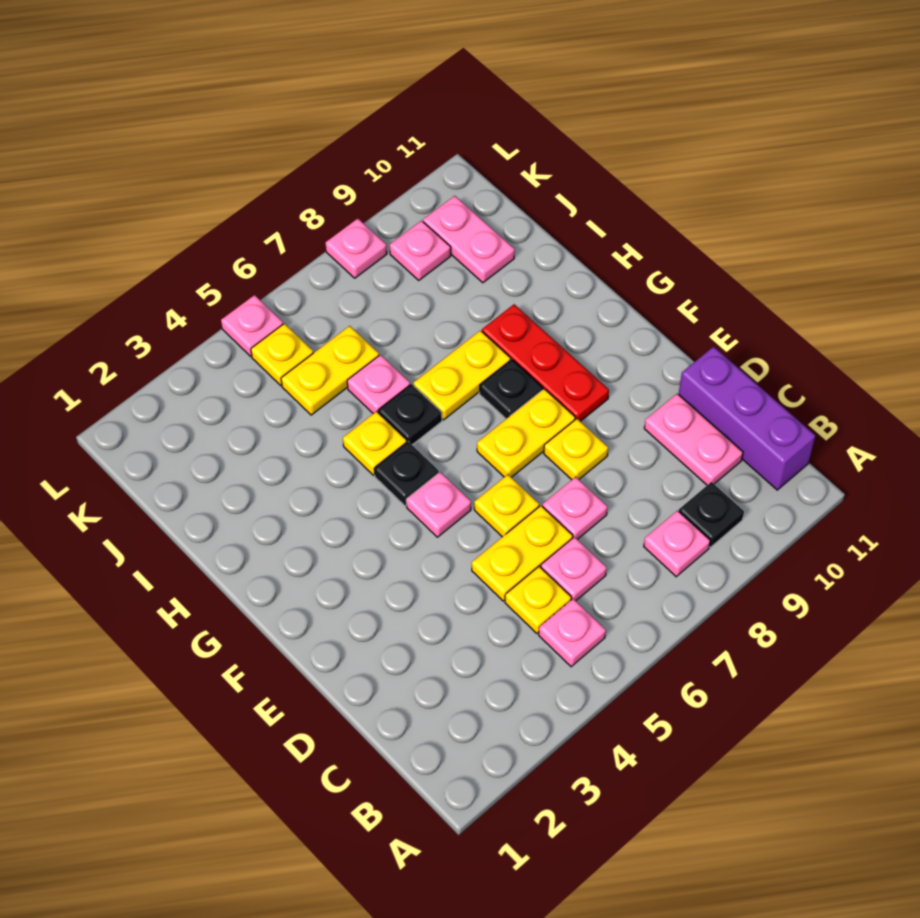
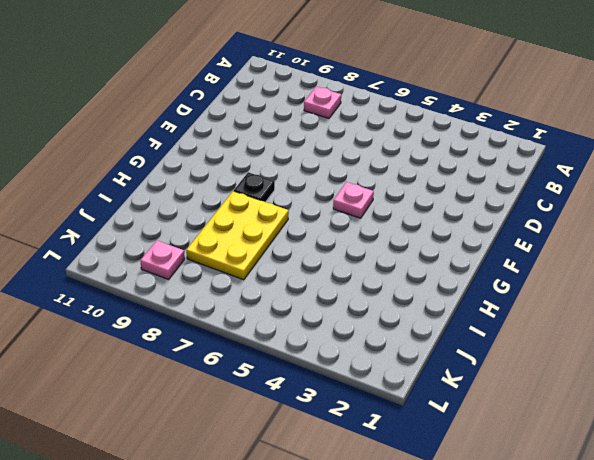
yellow 2x3 plate [186,191,289,280] -> yellow 1x2 plate [413,331,511,420]
none -> pink 1x1 plate [539,599,606,667]
none -> black 1x1 plate [679,482,744,547]
none -> purple 1x3 brick [679,347,815,490]

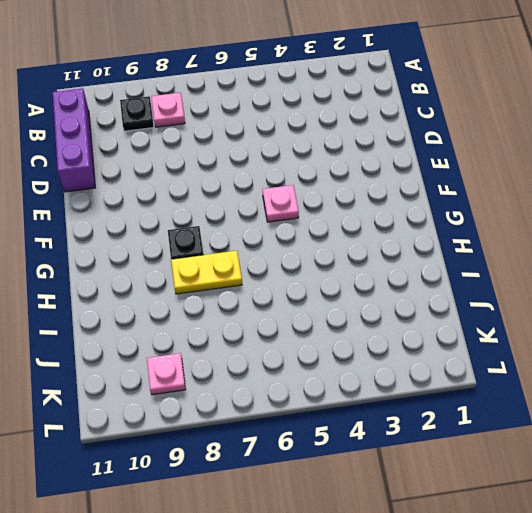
none -> pink 1x1 plate [539,599,606,667]
none -> yellow 1x1 plate [505,566,571,633]
none -> pink 1x1 plate [541,537,607,601]

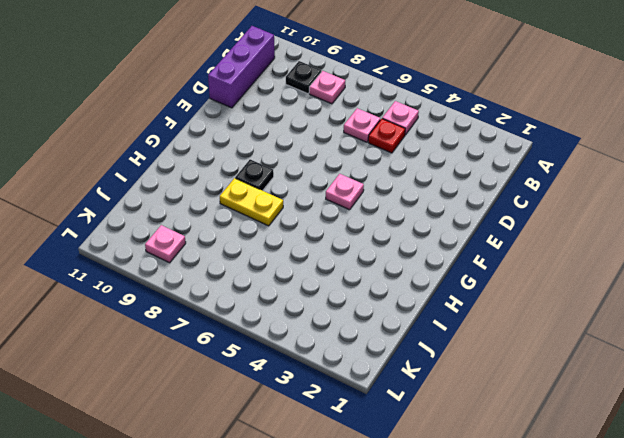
red 1x1 plate [368,119,405,153] -> yellow 1x1 plate [505,566,571,633]
none -> pink 1x2 plate [644,394,743,485]
none -> yellow 1x2 plate [472,506,573,601]
none -> pink 1x1 plate [542,477,607,539]

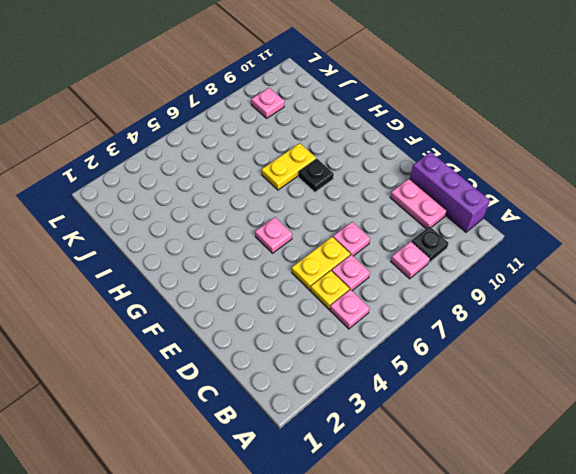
none -> yellow 1x1 plate [474,475,539,537]
none -> yellow 1x1 plate [544,419,608,480]
none -> yellow 1x2 plate [477,389,575,477]

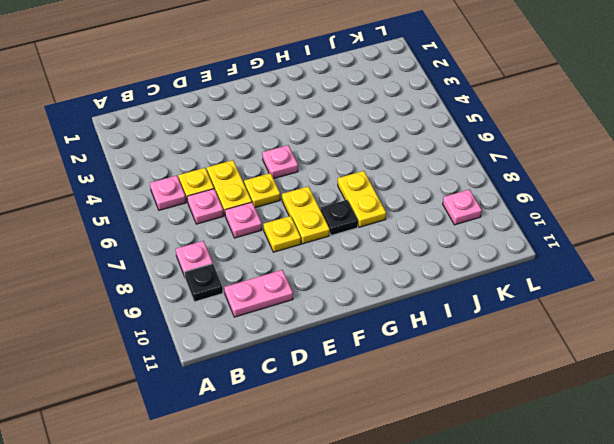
none -> purple 1x3 brick [679,347,815,490]
none -> red 1x3 plate [482,304,609,421]
none -> black 1x1 plate [374,442,439,506]

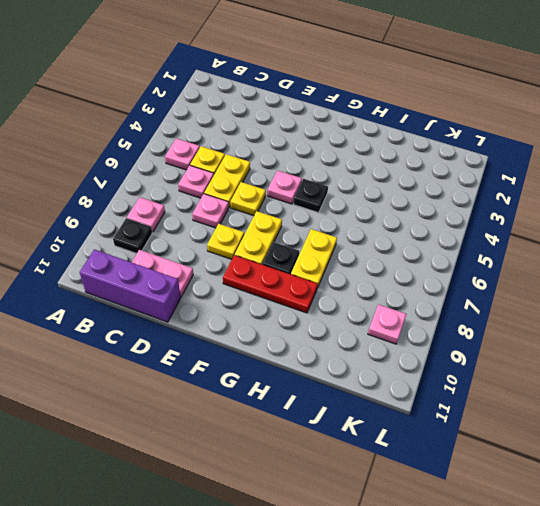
none -> yellow 1x1 plate [343,411,407,475]
none -> black 1x1 plate [378,384,442,445]
none -> pink 1x1 plate [347,355,410,414]

